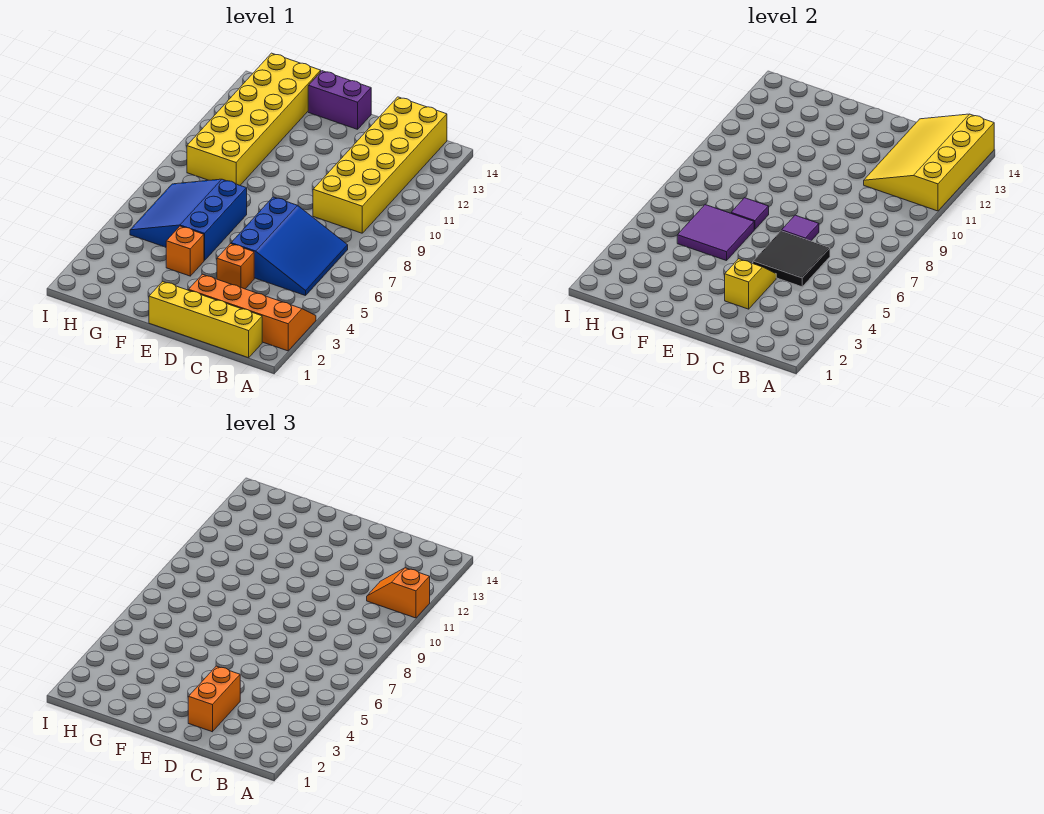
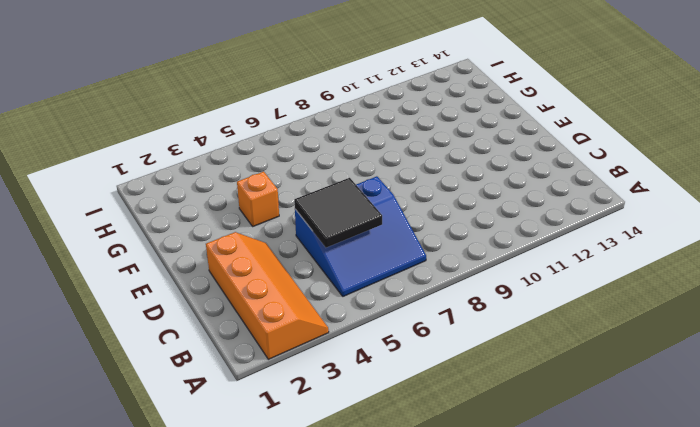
none -> yellow 1x4 brick [149,281,262,358]
none -> yellow 2x6 brick [313,97,447,233]
none -> orange 1x1 brick [217,244,254,289]

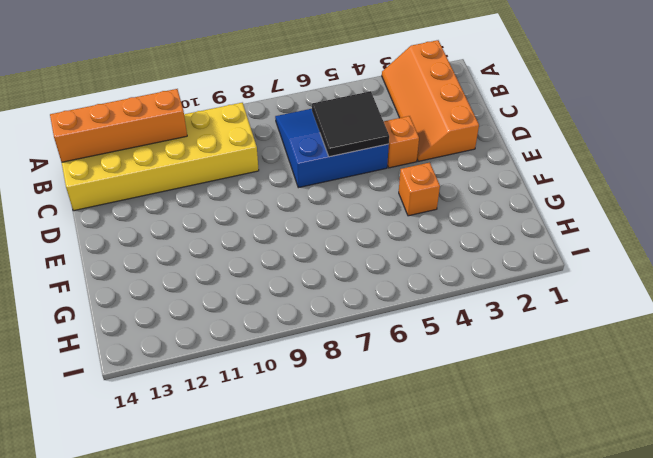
orange 1x4 brick [50,89,187,162] -> yellow 3x4 slope [864,114,994,211]
none -> yellow 1x4 brick [149,281,262,358]
none -> purple 1x2 brick [308,71,371,129]
none -> blue 3x3 slope [130,179,247,261]

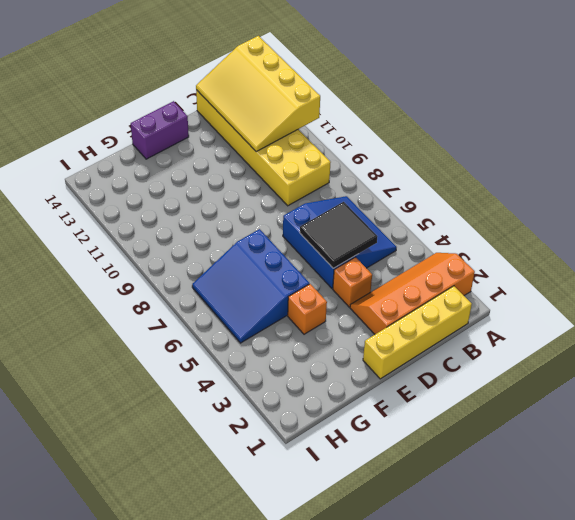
none -> yellow 2x6 brick [187,53,321,185]
none -> yellow 1x2 slope [725,259,776,309]
none -> purple 1x1 tile [781,215,819,241]

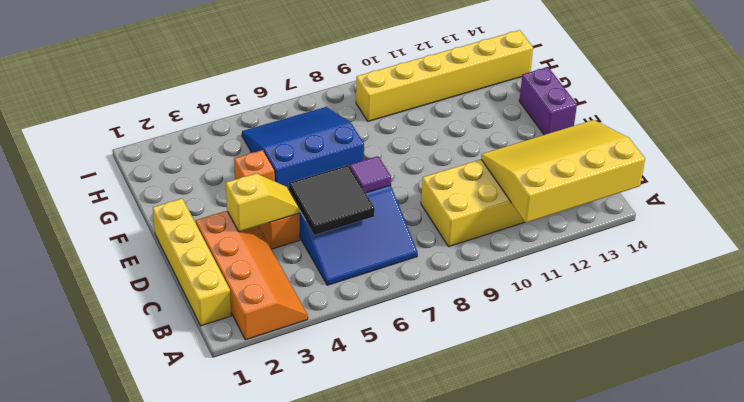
yellow 1x6 brick [356,30,533,121] -> yellow 2x6 brick [187,53,321,185]
none -> purple 2x2 tile [677,205,754,261]
none -> purple 1x1 tile [731,198,769,229]
none -> orange 1x2 slope [367,568,430,618]

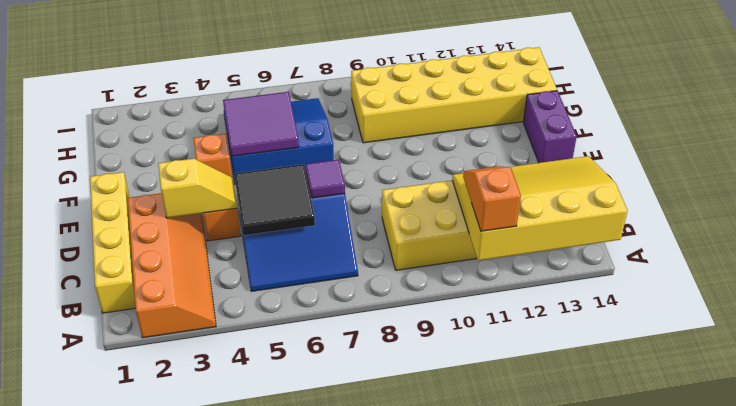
none -> purple 1x1 tile [731,198,769,229]
none -> orange 1x2 brick [188,666,240,732]

